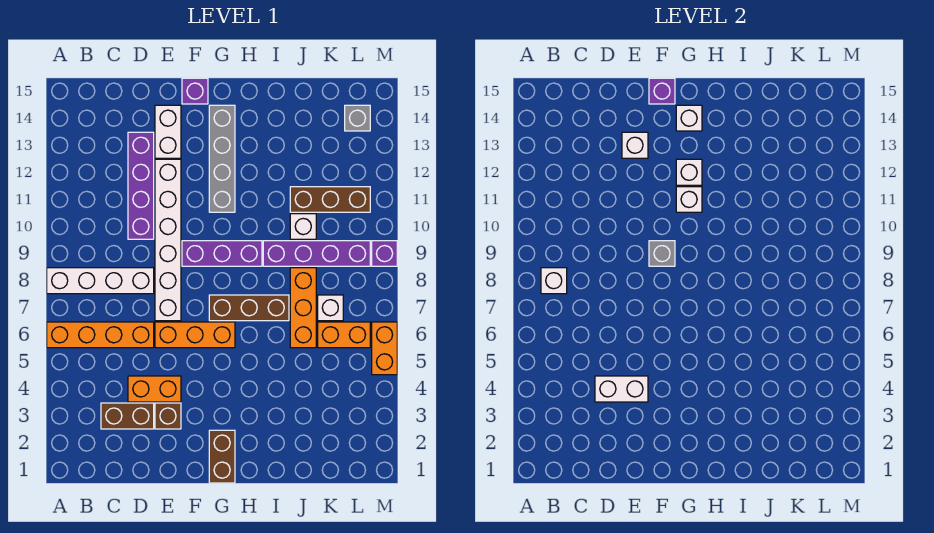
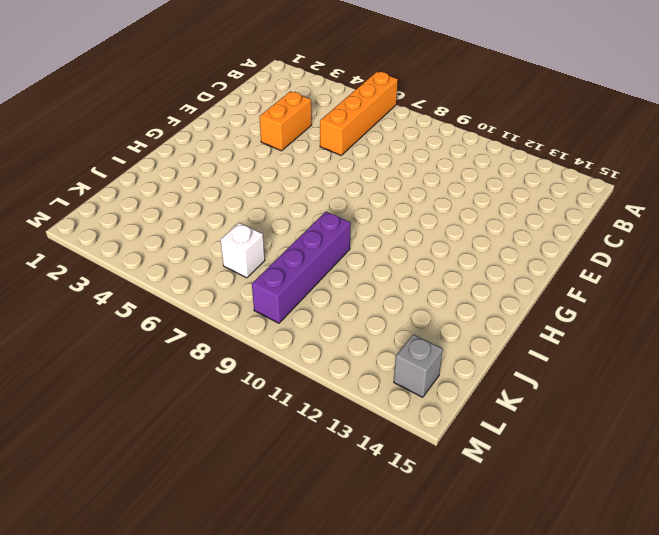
none -> white 1x4 brick [47,268,154,294]
none -> brown 1x2 brick [101,403,154,429]
none -> purple 1x4 brick [128,132,154,239]
none -> brown 1x1 brick [155,403,181,429]

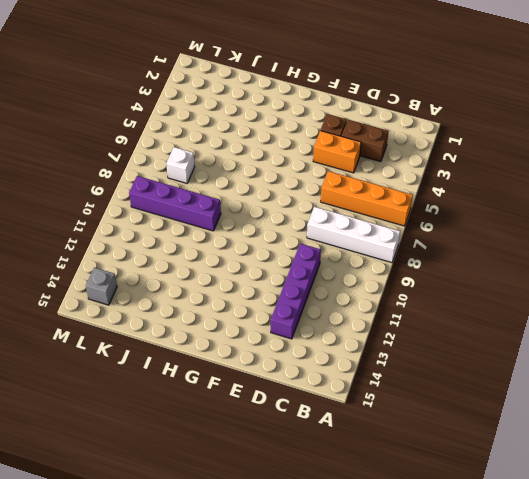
none -> orange 1x3 brick [155,322,235,348]
none -> white 1x6 brick [155,159,181,321]
none -> white 1x2 brick [155,105,181,158]
none -> purple 1x3 brick [182,241,262,266]

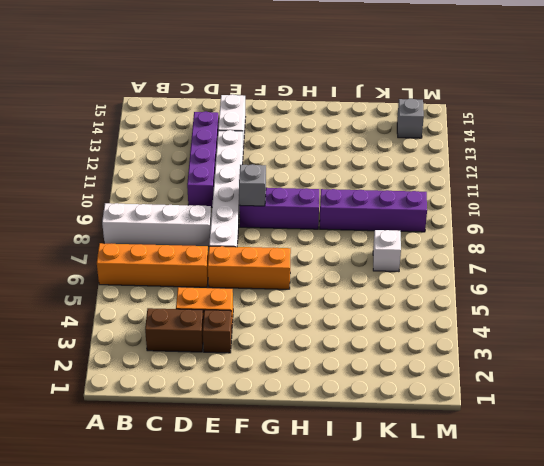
none -> purple 1x1 brick [182,78,208,104]
none -> brown 1x2 brick [209,430,235,483]
none -> brown 1x3 brick [209,295,289,321]
none -> grey 1x4 brick [209,105,235,212]

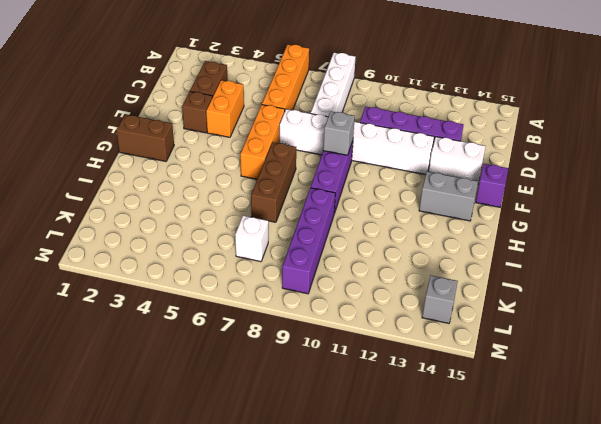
grey 1x2 brick [419,172,478,221] -> grey 1x4 brick [209,105,235,212]
none -> orange 1x3 brick [290,268,316,348]
none -> white 1x1 brick [290,214,316,239]
none -> brown 1x3 brick [290,187,370,212]
none -> orange 1x2 brick [318,322,370,348]

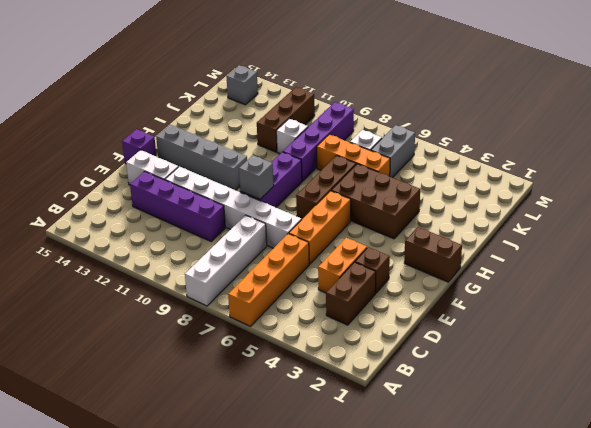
brown 2x3 brick [331,164,420,239] -> none
grey 1x2 brick [371,125,415,178] -> orange 1x2 brick [318,322,370,348]
none -> orange 1x2 brick [372,322,397,375]
none -> purple 1x1 brick [372,241,397,266]
none -> white 1x1 brick [541,268,567,294]
none -> white 1x2 brick [595,376,648,402]

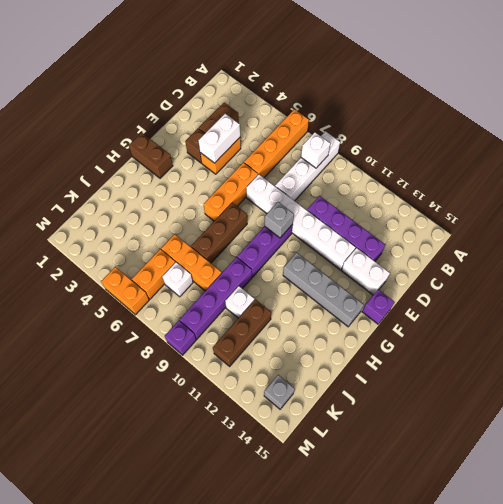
none -> white 1x1 brick [622,132,648,158]
none -> purple 1x1 brick [649,78,675,104]
none -> white 1x1 brick [676,187,702,212]
none -> white 1x1 brick [676,159,702,185]

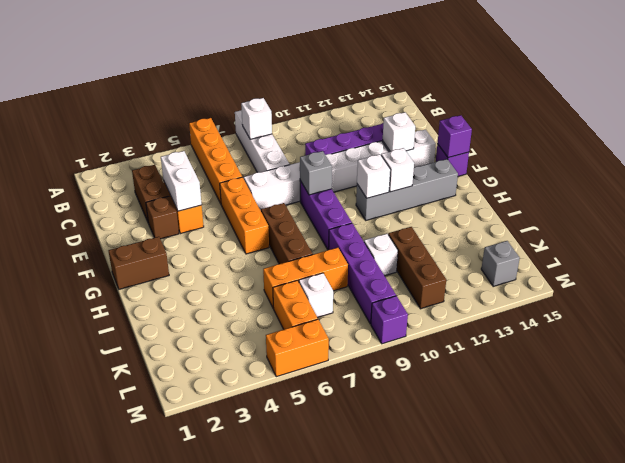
none -> white 1x1 brick [676,105,702,131]

